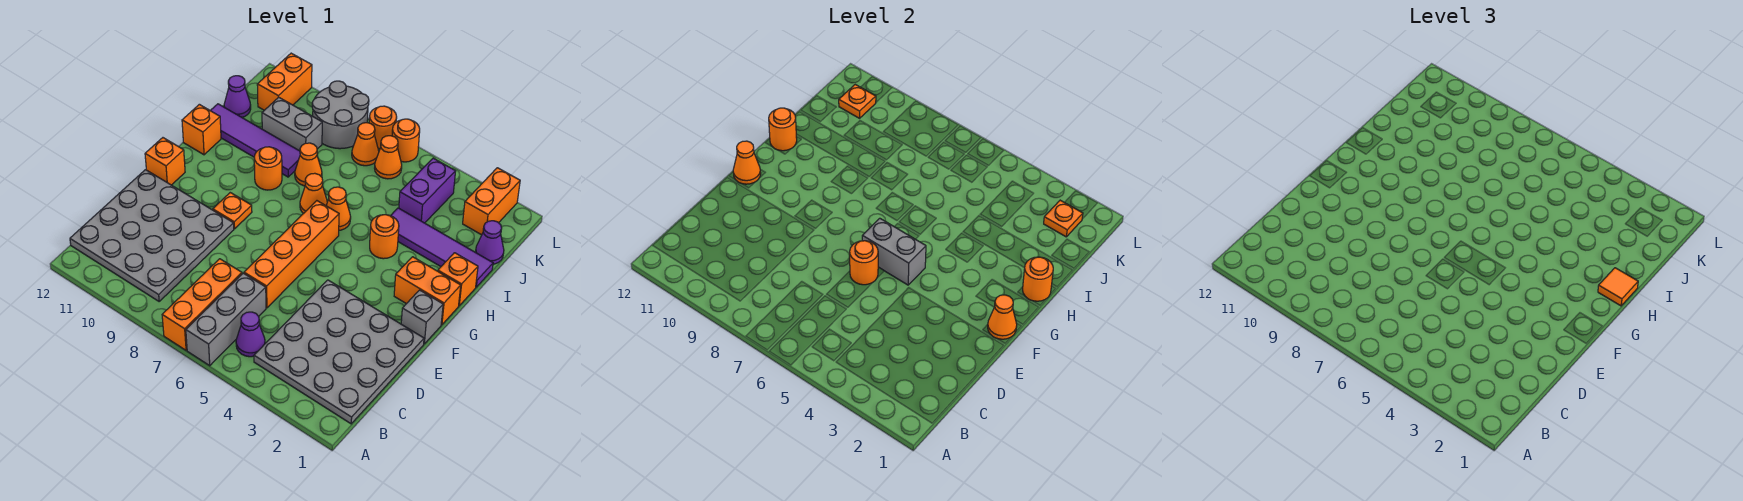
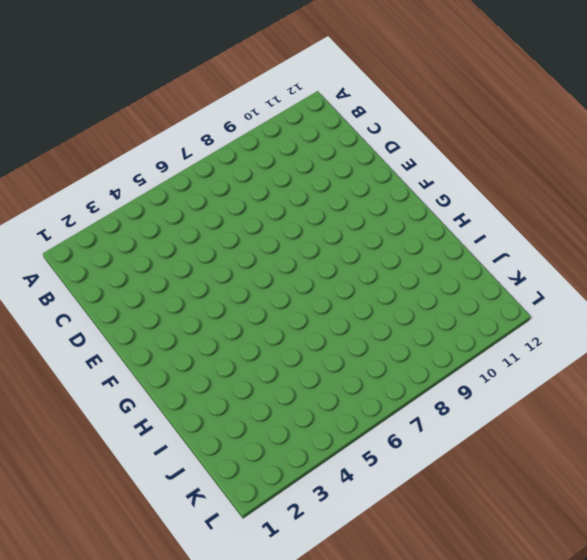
none -> grey 1x3 brick [186,273,266,366]
none -> orange 1x3 brick [162,259,242,350]
none -> grey 4x4 plate [254,280,424,424]
none -> purple 1x1 cone [236,312,265,357]

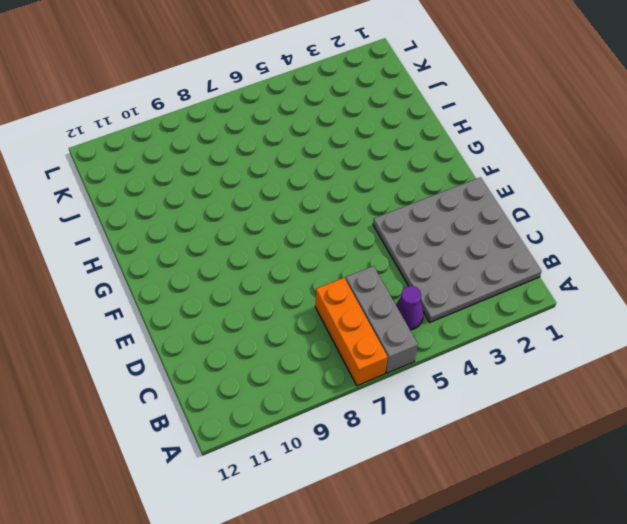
none -> grey 4x4 plate [70,170,234,301]
none -> orange 1x4 brick [244,201,339,308]
none -> grey 1x1 brick [401,290,443,344]
none -> orange 1x1 plate [213,193,252,229]

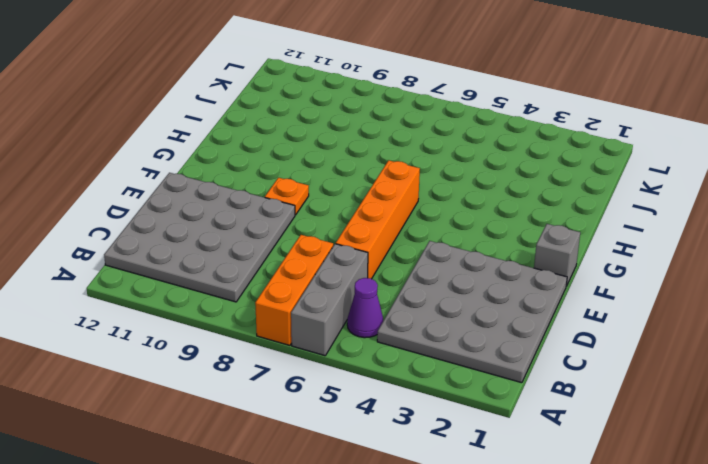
none -> orange 1x1 brick [145,138,185,185]
none -> orange 1x2 brick [394,257,461,325]
none -> orange 1x1 brick [438,253,478,306]
none -> orange 1x1 round brick [370,215,399,259]

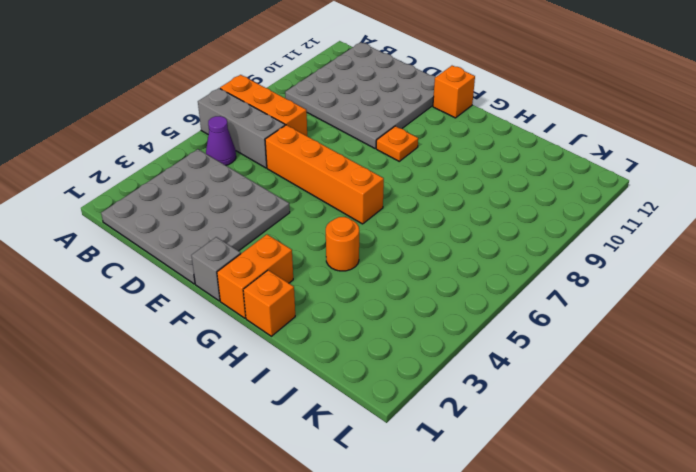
none -> orange 1x1 cone [326,187,351,230]
none -> orange 1x1 cone [300,173,327,213]
none -> orange 1x1 round brick [254,147,282,190]
none -> orange 1x1 brick [182,104,221,155]

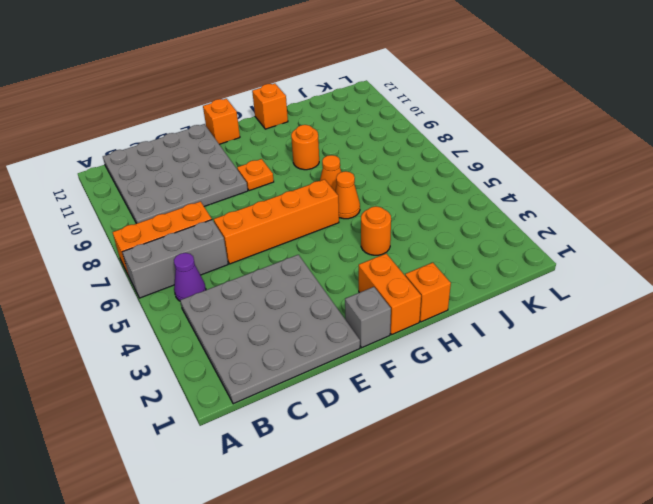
none -> purple 1x4 tile [391,208,493,287]
none -> orange 1x1 cone [295,143,322,186]
none -> purple 1x4 tile [210,104,300,177]
none -> purple 1x1 cone [476,221,504,264]

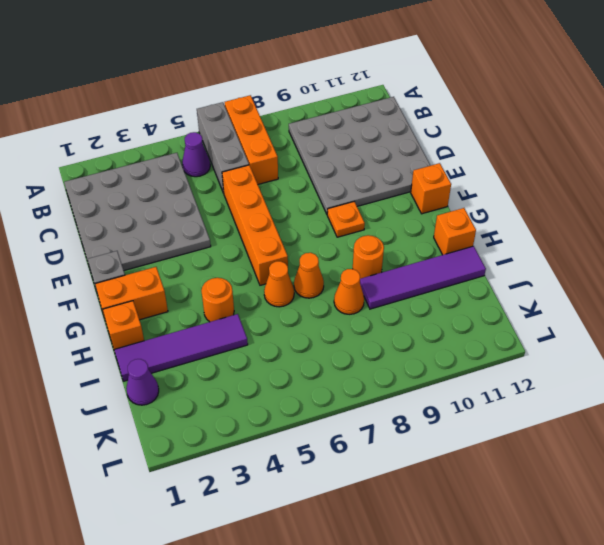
none -> purple 1x2 brick [399,158,456,223]
none -> grey 1x2 brick [262,97,322,151]
none -> purple 1x1 cone [224,76,251,117]
none -> orange 1x2 brick [463,168,520,235]

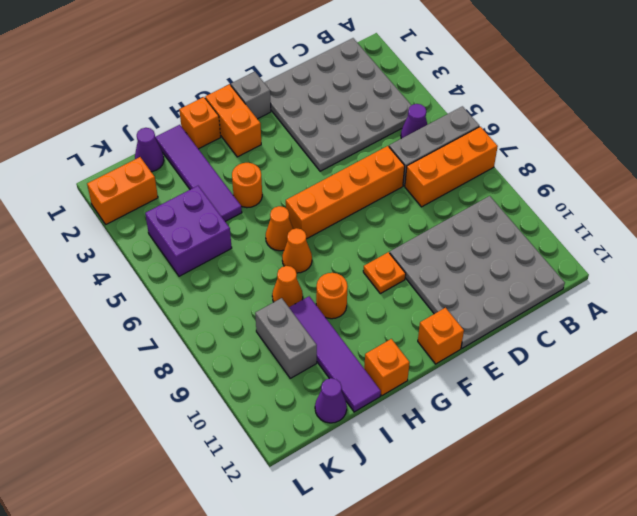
purple 2x2 brick [145,186,232,276] -> purple 1x2 brick [399,158,456,223]
none -> orange 1x1 cone [375,136,402,179]
none -> orange 1x1 cone [352,123,379,166]
none -> grey 2x2 round brick [312,81,369,149]
none -> orange 1x2 brick [257,53,312,110]

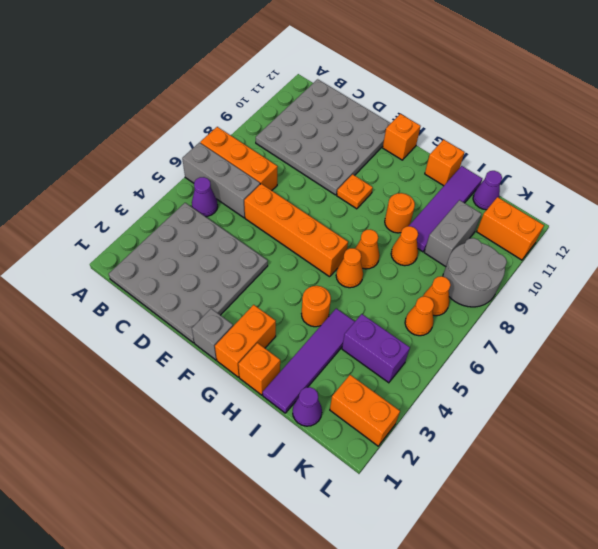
none -> orange 1x1 round brick [392,119,420,162]
none -> orange 1x1 round brick [369,106,397,149]
none -> orange 1x1 round brick [850,241,878,285]
none -> orange 1x1 cone [988,295,1017,339]

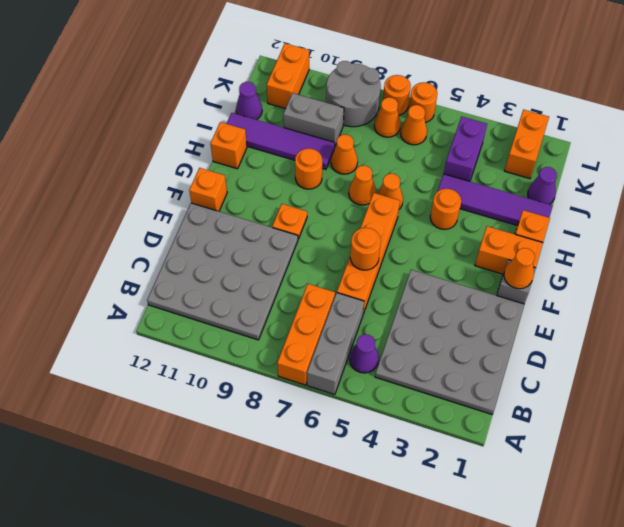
none -> grey 1x2 brick [862,218,926,285]
none -> orange 1x1 cone [733,141,761,184]
none -> orange 1x1 round brick [1023,257,1053,301]
none -> orange 1x1 round brick [769,108,797,151]

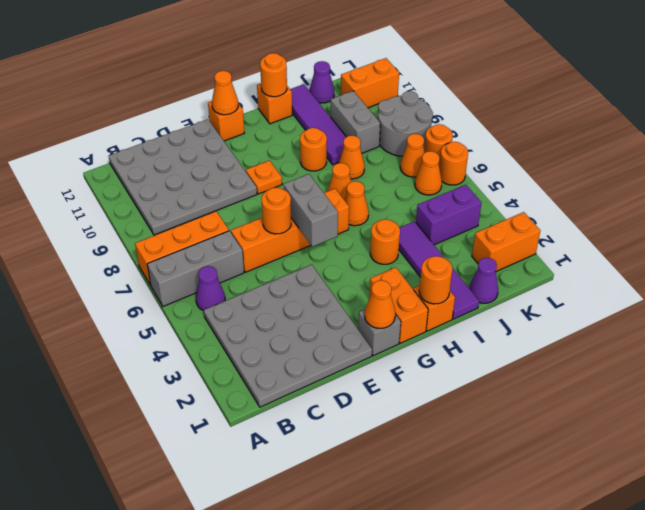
none -> orange 1x1 plate [1044,200,1083,237]
none -> orange 1x1 plate [839,84,876,118]
none -> orange 1x1 tile [1598,268,1638,306]

